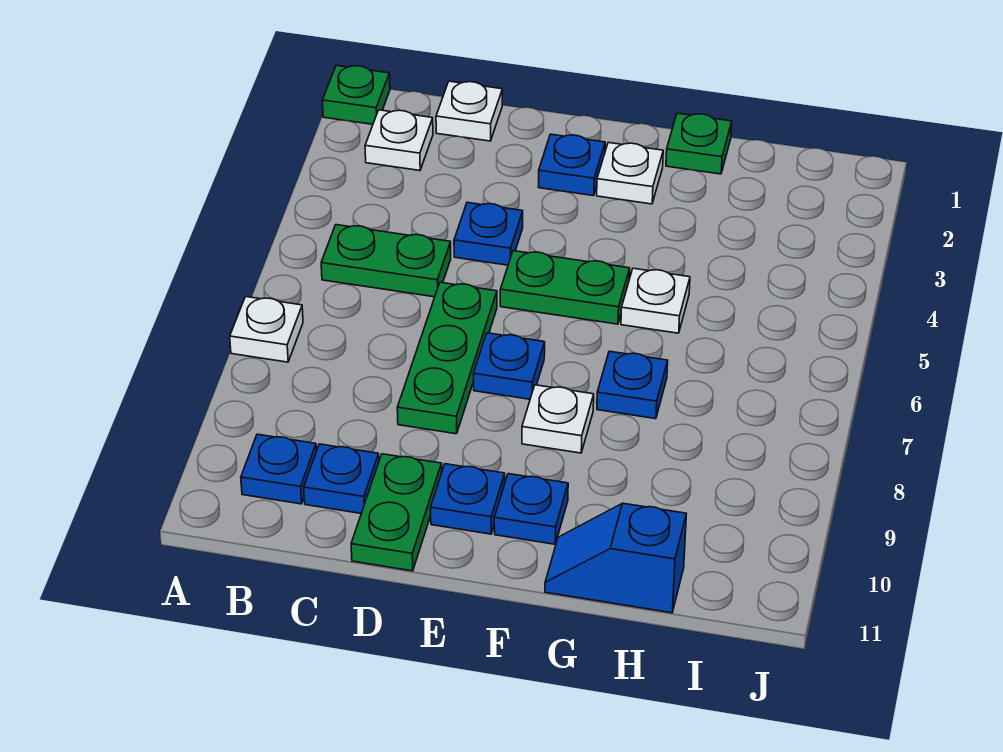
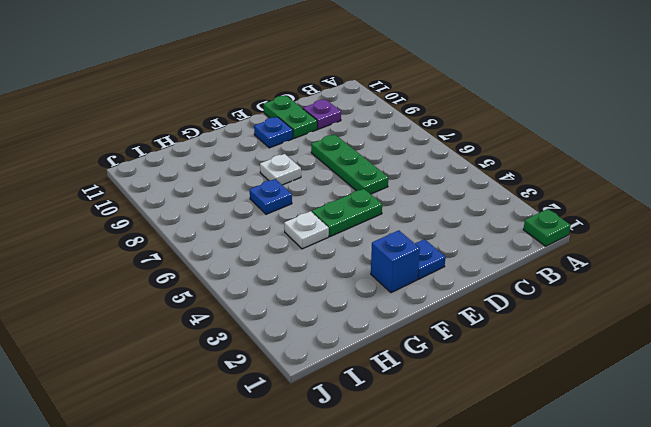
purple 1x1 plate [303,99,341,129] -> blue 1x1 plate [304,444,379,513]
blue 1x1 brick [371,230,420,293] -> white 1x1 plate [597,143,663,204]
none -> white 1x1 plate [230,297,303,362]
none -> white 1x1 plate [365,110,433,171]
none -> green 1x2 plate [321,225,451,297]

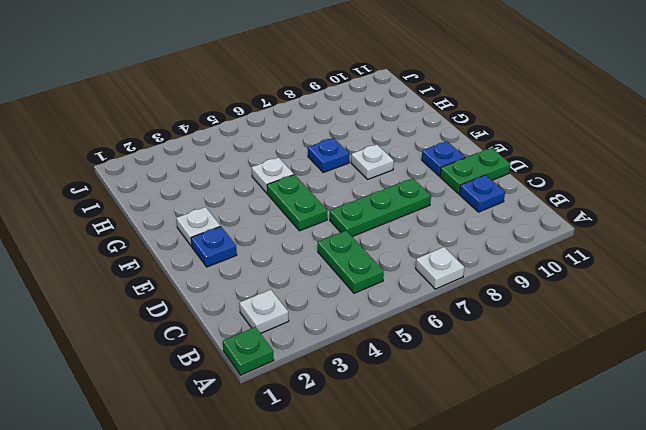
none -> blue 1x1 plate [241,434,316,504]
none -> white 1x1 plate [436,81,502,141]
none -> blue 1x1 plate [454,202,523,265]

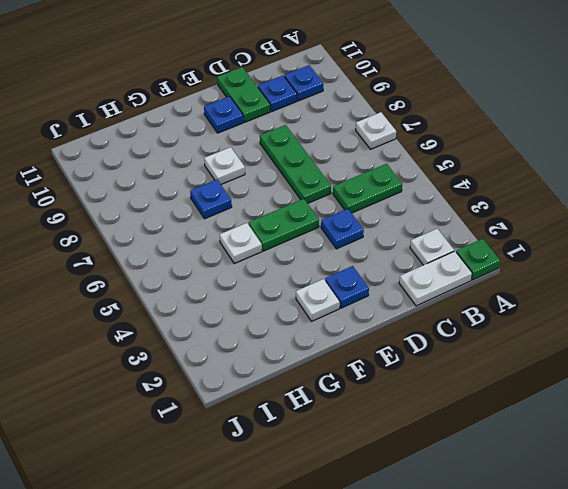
white 1x2 plate [399,251,472,306] -> white 1x1 plate [436,81,502,141]
none -> blue 1x1 plate [474,333,545,399]
none -> blue 1x1 plate [494,474,568,544]
none -> green 1x1 plate [666,113,732,174]

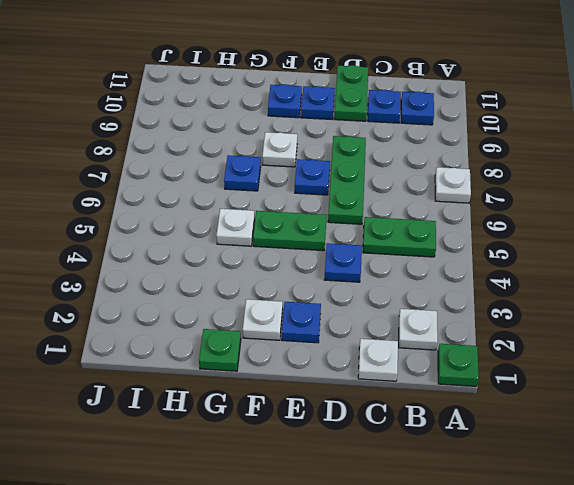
none -> blue 1x2 slope [545,503,686,613]

